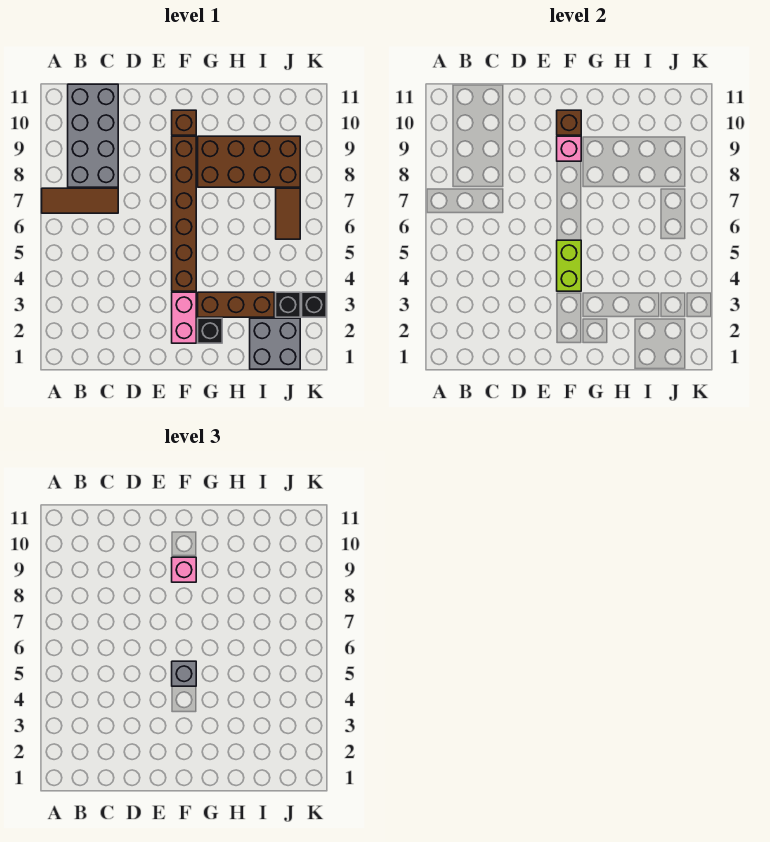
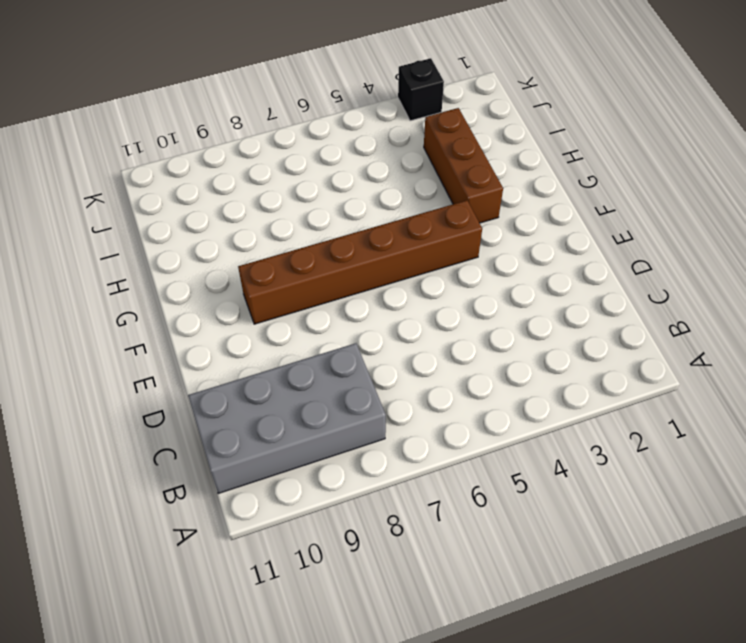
none -> brown 1x3 tile [42,188,118,213]
none -> pink 1x2 brick [172,292,196,343]
none -> brown 1x1 brick [172,110,196,135]

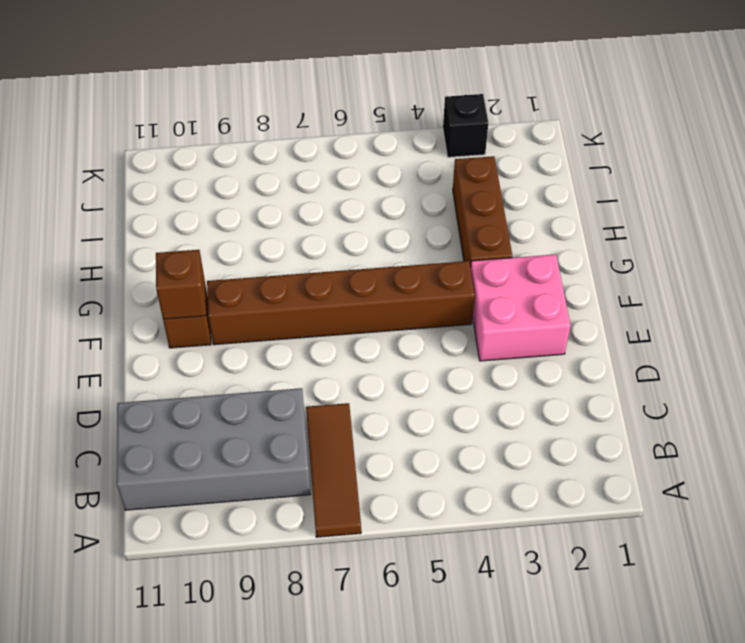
pink 2x2 brick [471,254,571,361] -> pink 1x2 brick [172,292,196,343]
none -> black 1x1 brick [198,318,222,343]
none -> brown 2x4 brick [198,136,300,187]
none -> grey 2x2 brick [250,318,300,369]

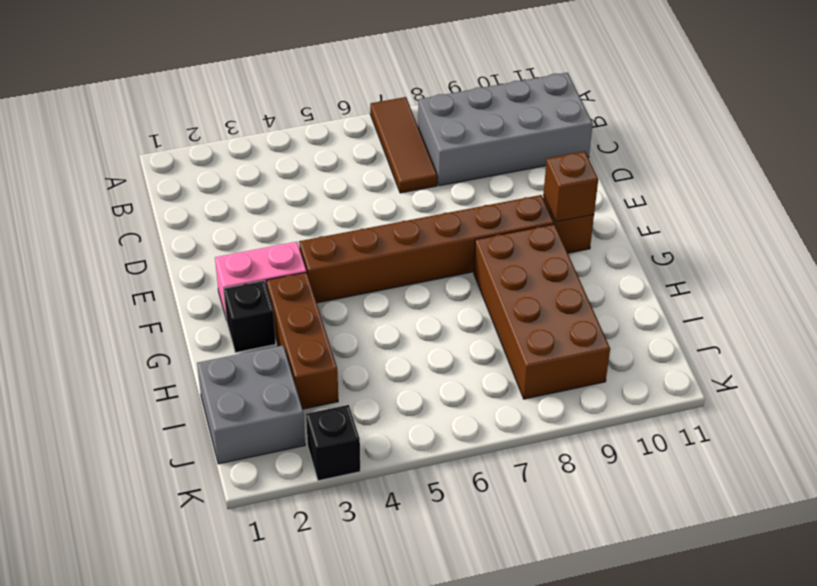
none -> black 1x1 brick [276,292,300,317]
none -> brown 1x2 tile [276,188,300,239]
none -> lime 1x2 brick [557,240,581,291]

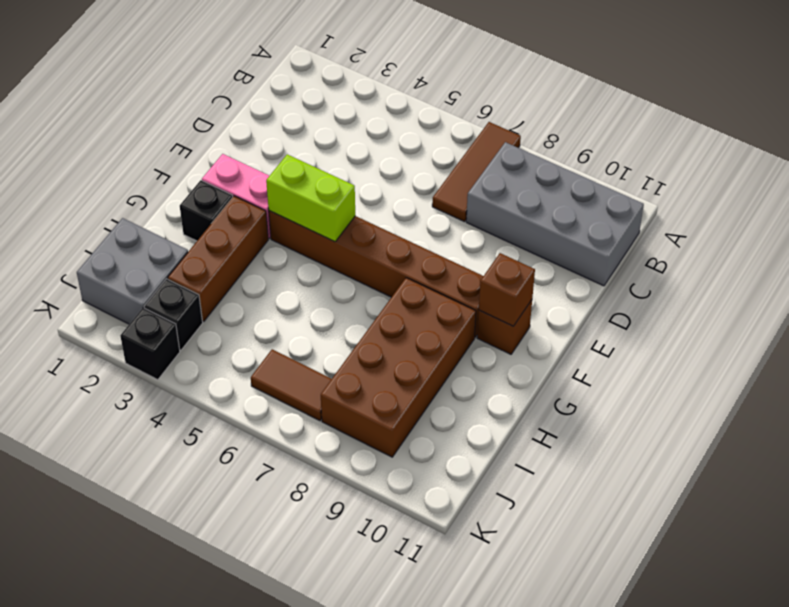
none -> pink 1x1 brick [557,136,581,161]
none -> grey 1x1 brick [172,661,196,686]
none -> pink 1x1 brick [172,557,196,582]

